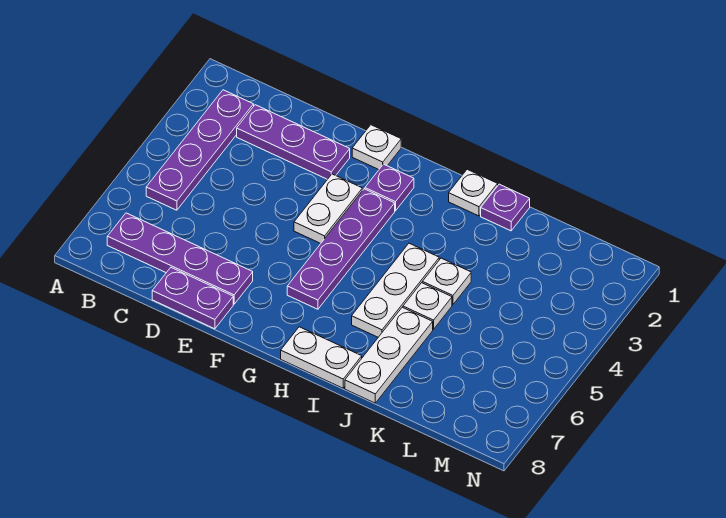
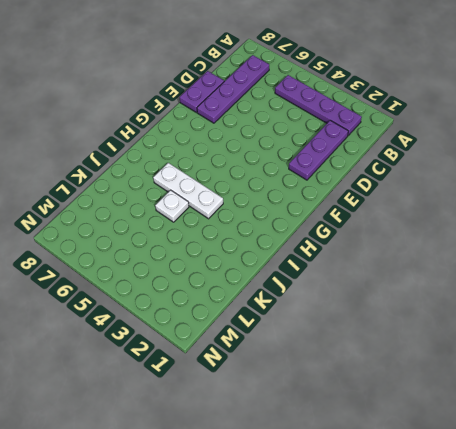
none -> white 1x1 plate [352,125,401,170]
none -> white 1x2 plate [294,174,362,243]
none -> purple 1x1 plate [365,164,414,211]

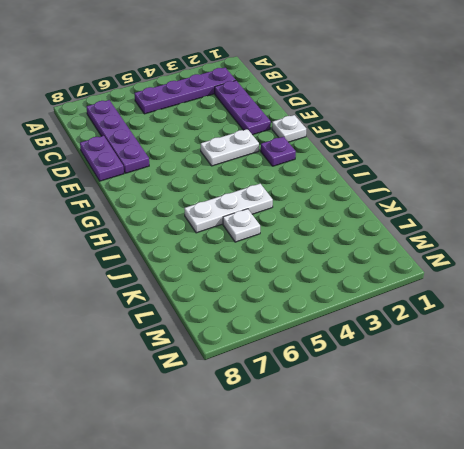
none -> purple 1x4 plate [287,189,395,309]
none -> white 1x2 plate [281,327,362,388]
none -> white 1x1 plate [449,169,498,216]

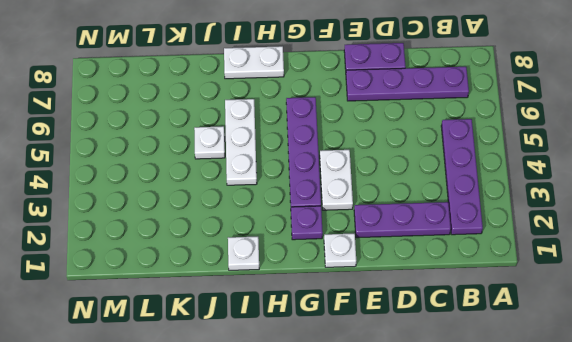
none -> purple 1x1 plate [481,184,530,231]
none -> white 1x1 plate [422,258,471,305]
none -> white 1x3 plate [345,307,433,403]

